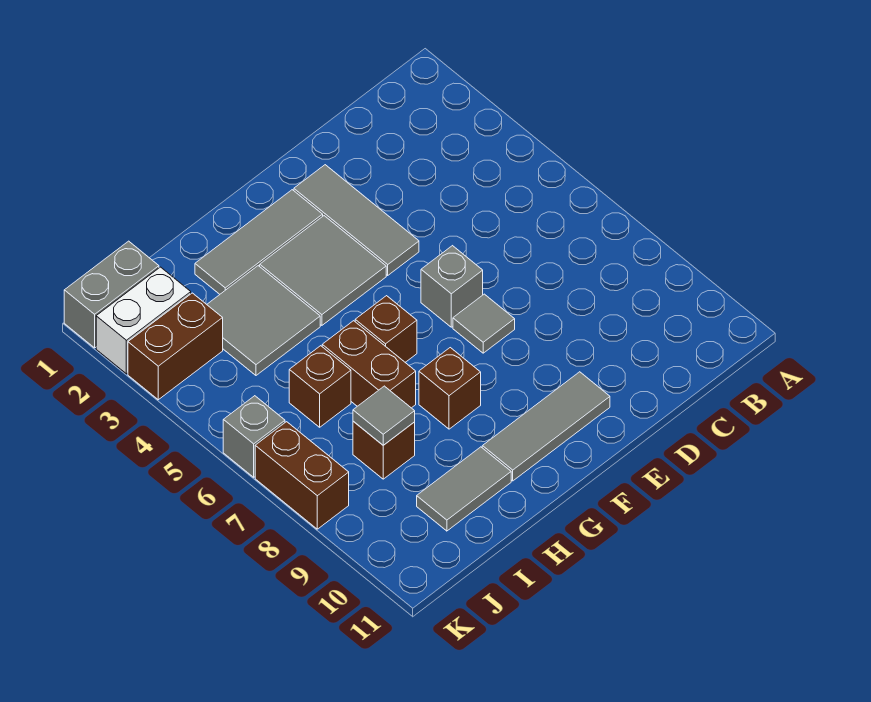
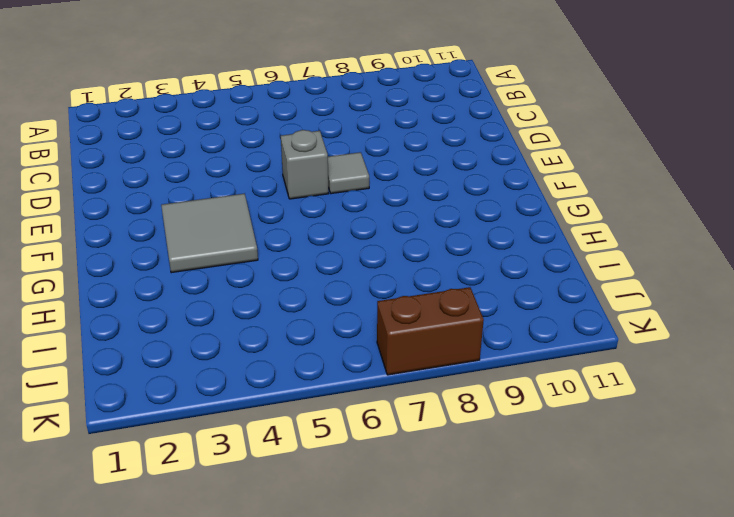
none -> grey 1x3 tile [294,165,419,275]
none -> grey 1x3 tile [482,372,610,481]
none -> grey 1x3 tile [195,190,323,294]

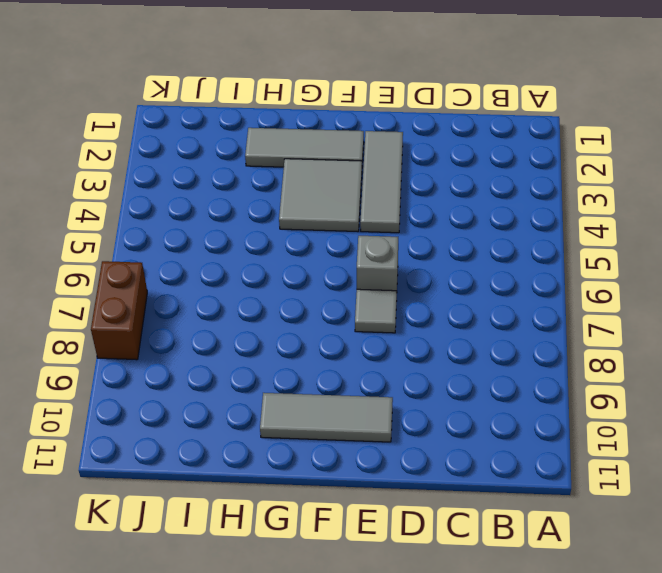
none -> brown 1x1 brick [355,296,417,362]
none -> brown 1x1 brick [419,348,481,429]
none -> grey 2x2 tile [207,266,320,375]

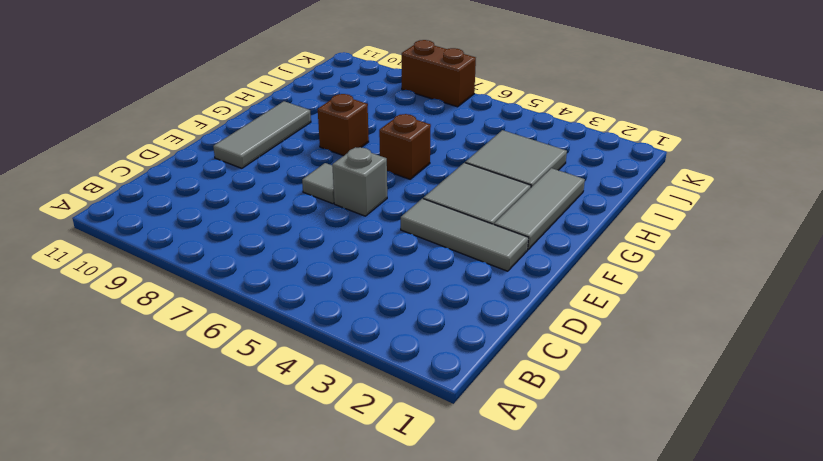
none -> brown 1x2 brick [322,321,416,408]
none -> grey 1x2 tile [417,447,511,531]
none -> brown 1x1 brick [289,346,351,427]

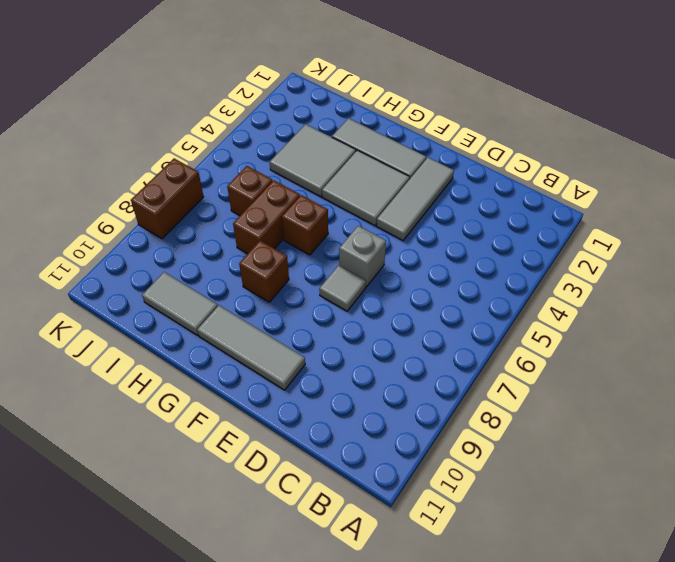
none -> brown 1x1 brick [353,421,415,479]
none -> grey 1x2 brick [64,241,159,348]
none -> white 1x2 brick [96,267,191,374]

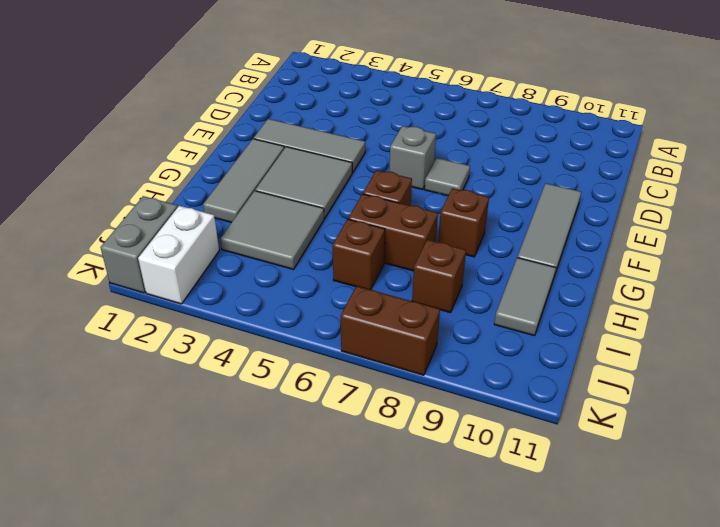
none -> brown 1x2 brick [128,293,223,400]
none -> grey 1x1 brick [223,396,285,477]
none -> grey 1x1 tile [353,386,415,445]

